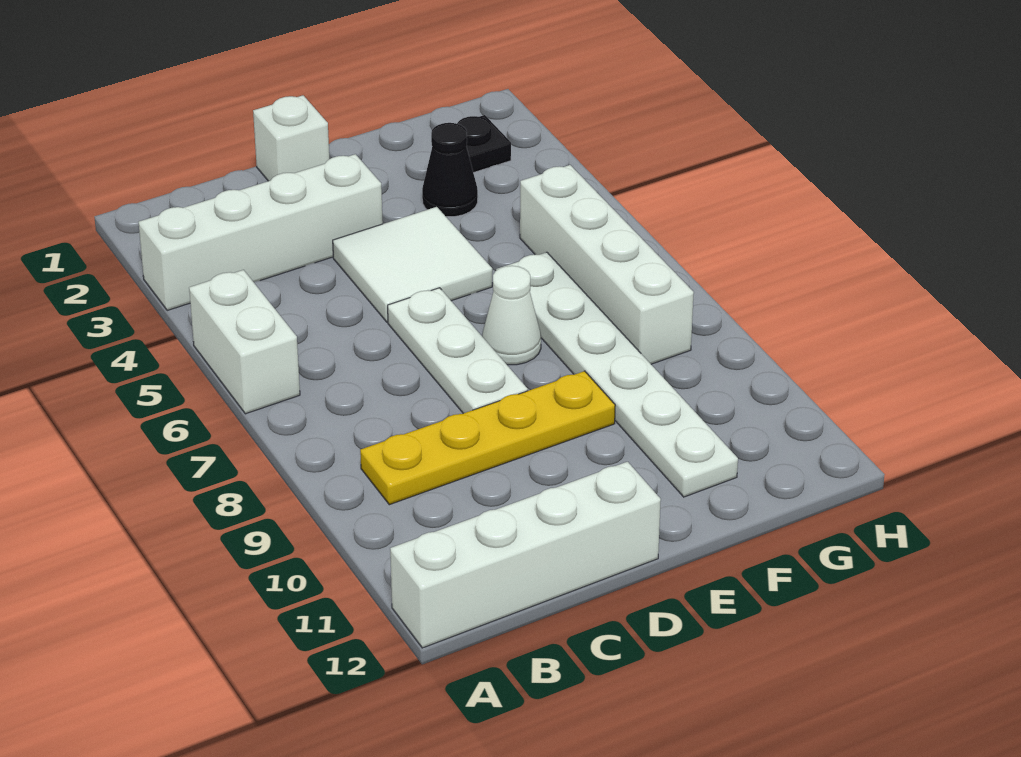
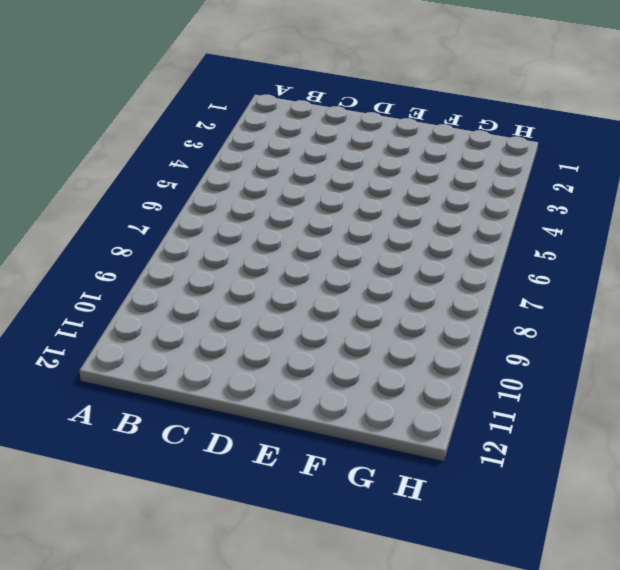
none -> white 1x4 brick [139,154,383,310]
none -> white 1x2 brick [189,270,300,414]
none -> white 1x4 brick [390,462,661,648]

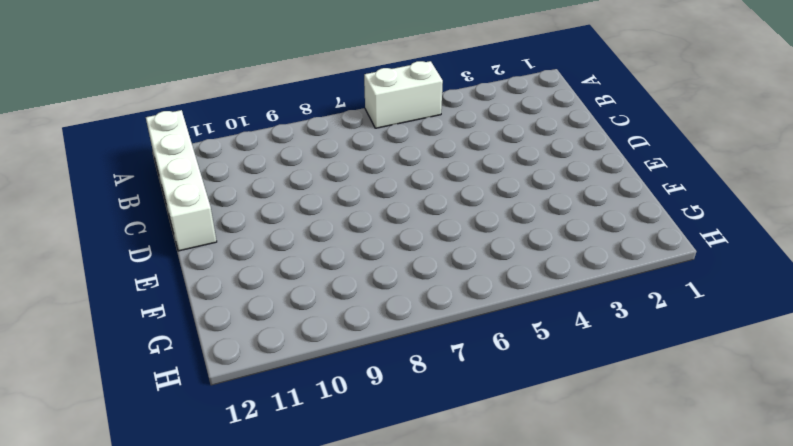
none -> white 1x4 brick [139,154,383,310]
none -> yellow 1x4 plate [360,371,615,505]
none -> white 1x1 brick [253,95,329,181]

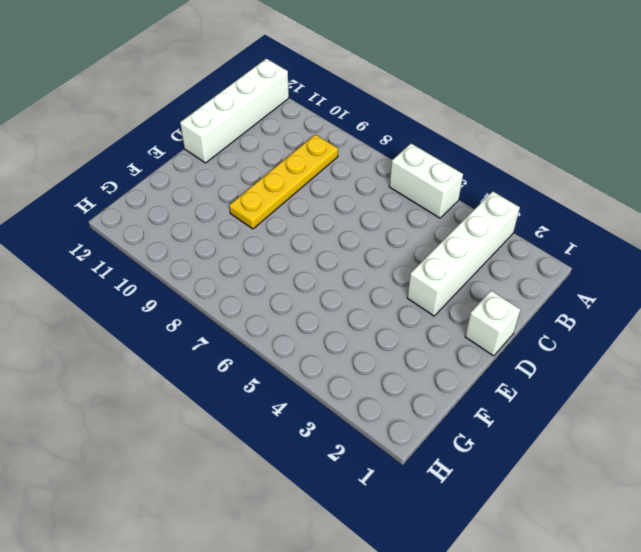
none -> white 2x2 tile [333,207,492,322]
none -> white 1x3 plate [388,288,528,413]
none -> white 1x1 cone [482,266,541,365]

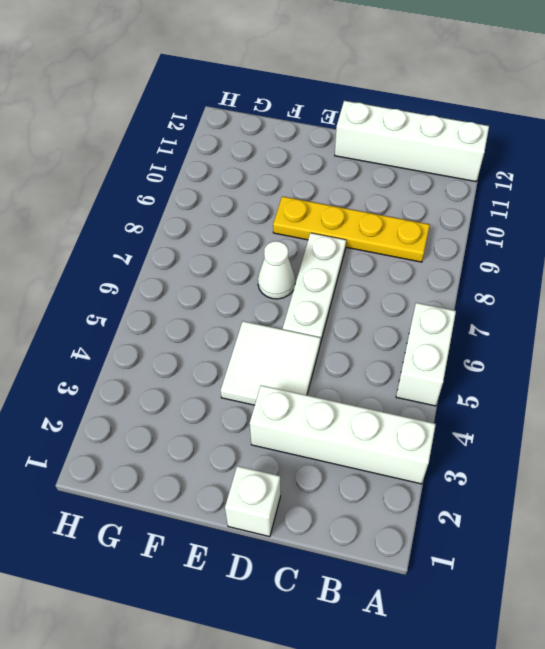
none -> black 1x1 cone [422,123,478,217]
none -> white 1x6 plate [496,252,738,497]
none -> black 1x1 plate [457,115,511,173]

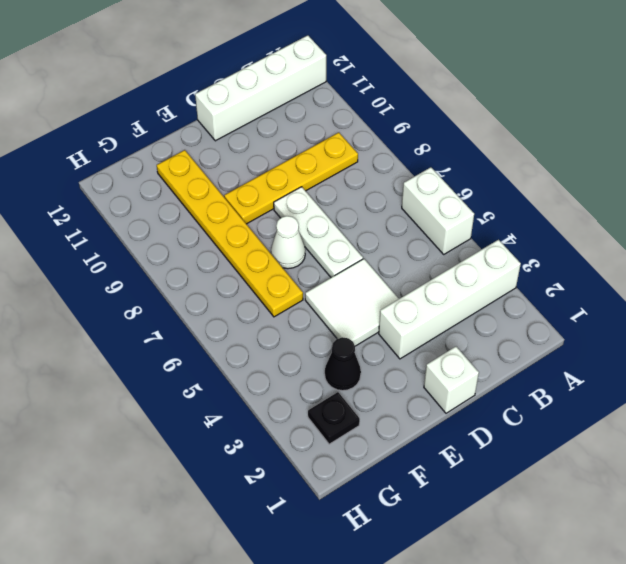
yellow 1x6 plate [157,150,303,317] -> white 1x6 plate [496,252,738,497]
none -> white 1x4 brick [520,165,694,364]

